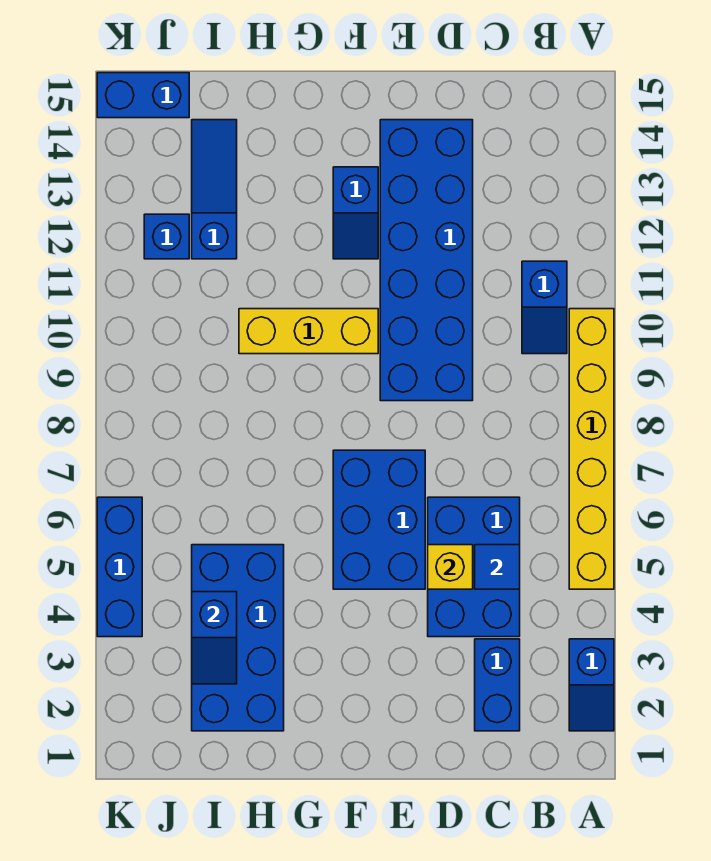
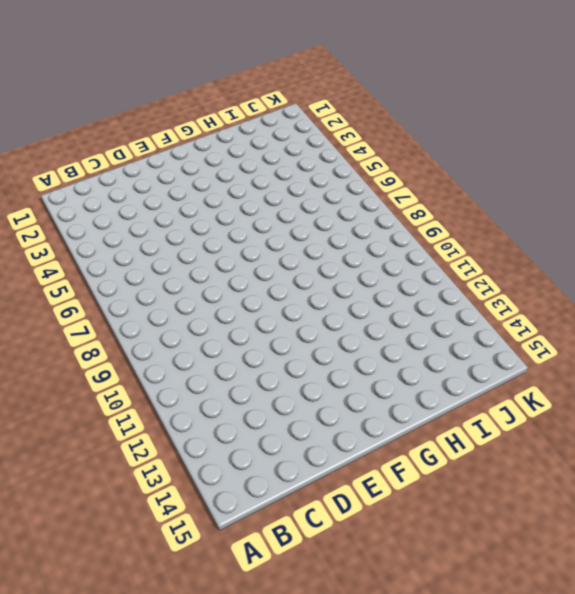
none -> blue 1x2 slope [569,639,614,731]
none -> yellow 1x6 brick [569,309,614,589]
none -> blue 1x2 slope [522,261,567,354]

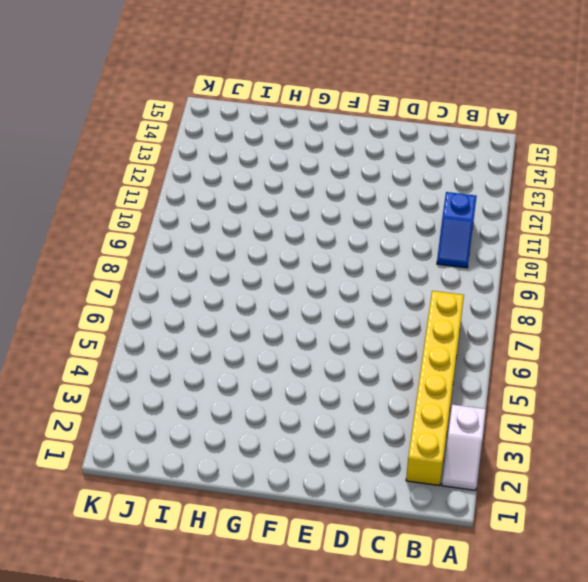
white 1x2 slope [442,405,486,490] -> blue 1x2 slope [569,639,614,731]
yellow 1x6 brick [406,291,464,486] -> yellow 1x6 brick moved to [569,309,614,589]
none -> blue 1x2 brick [475,639,520,731]
none -> blue 2x3 brick [428,497,520,637]
none -> blue 2x6 brick [380,120,473,401]

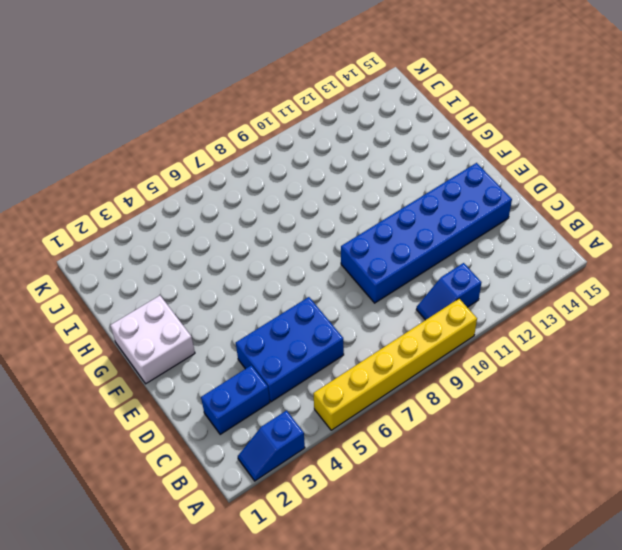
white 2x2 brick [110,296,195,384] -> none
none -> blue 2x3 brick [333,450,425,589]
none -> yellow 1x3 brick [239,309,378,354]
none -> blue 1x2 slope [333,167,378,259]

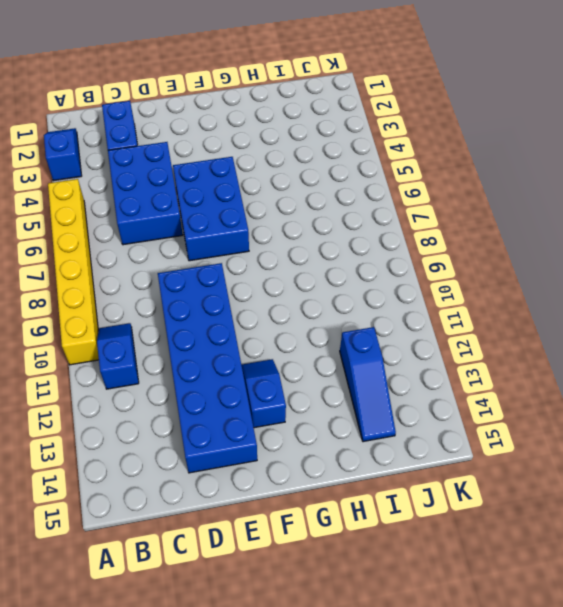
none -> yellow 1x3 brick [239,309,378,354]
none -> blue 2x4 brick [192,545,284,731]
none -> blue 1x1 brick [144,214,189,259]

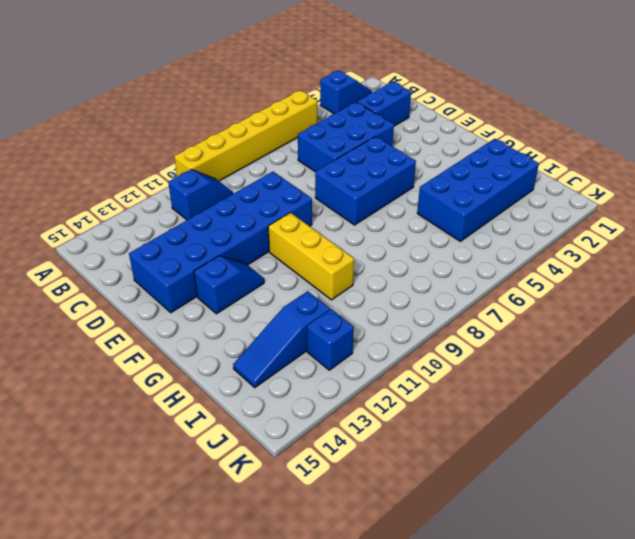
none -> blue 1x2 brick [97,73,189,118]
none -> blue 1x3 brick [97,497,142,637]
none -> blue 1x1 tile [475,545,520,589]

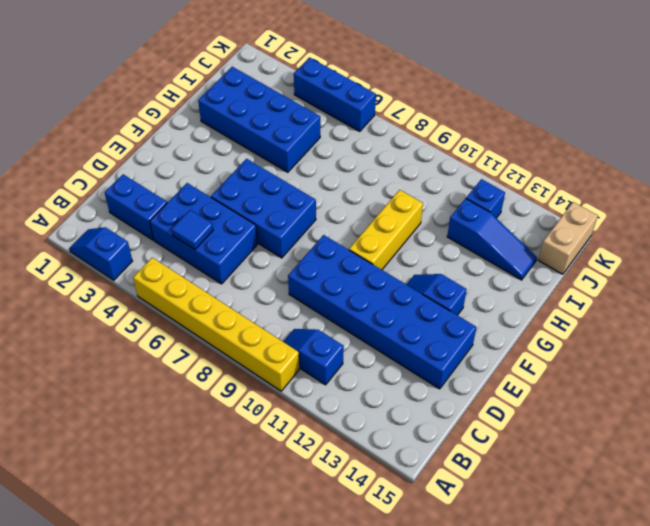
tan 1x2 brick [538,202,598,274] -> blue 1x2 brick [97,73,189,118]
none -> yellow 1x1 brick [428,545,473,589]
none -> blue 1x2 slope [192,592,237,684]

